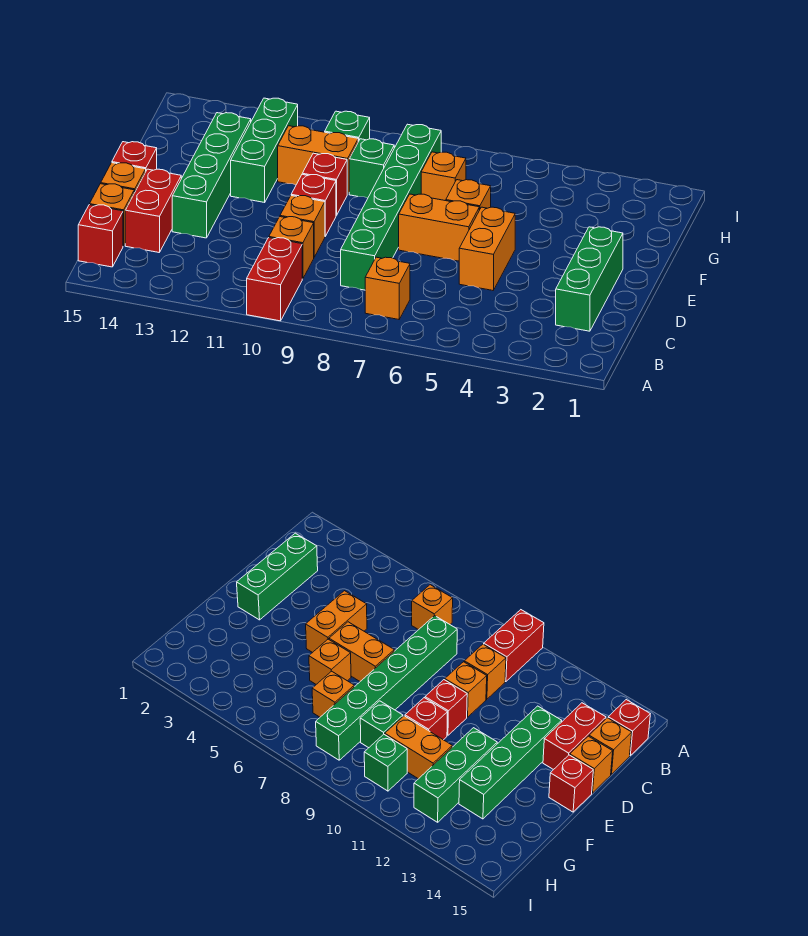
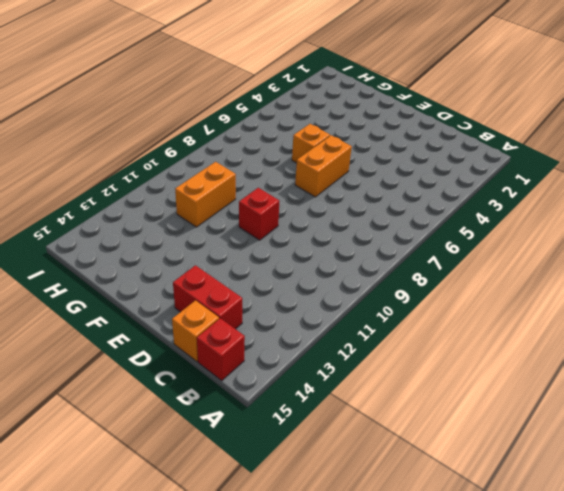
none -> red 1x2 brick [247,238,302,321]
none -> orange 1x1 brick [365,257,410,319]
none -> green 1x3 brick [556,227,623,331]

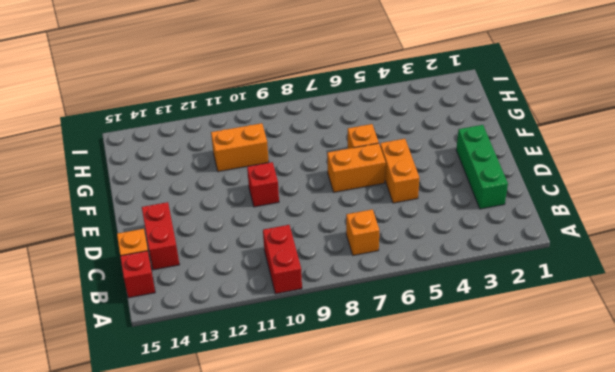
none -> green 1x6 brick [341,124,441,290]
none -> orange 1x1 brick [269,217,314,279]
none -> orange 1x1 brick [280,196,325,257]

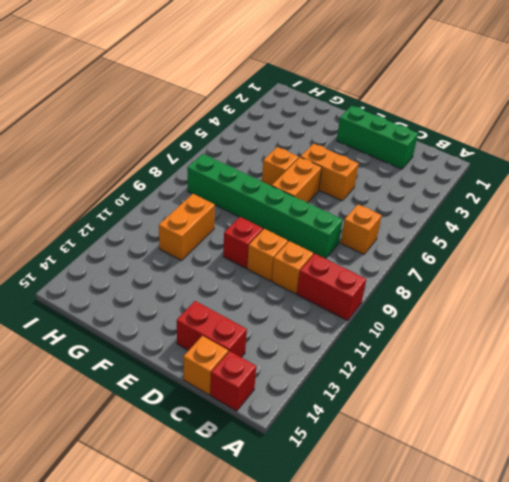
none -> green 1x4 brick [172,113,251,238]
none -> orange 1x1 brick [101,163,146,193]
none -> red 1x1 brick [112,142,157,171]

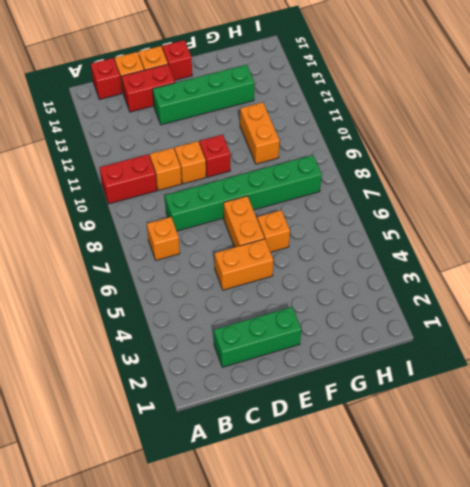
none -> red 1x1 brick [302,153,347,216]
none -> green 1x3 brick [231,98,298,202]
none -> orange 1x1 brick [421,152,466,201]

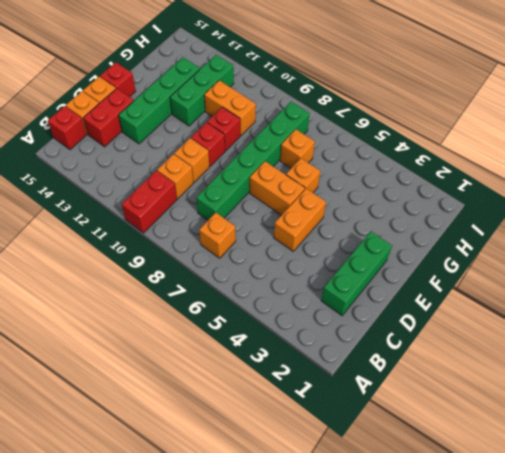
none -> green 1x1 brick [349,139,394,198]
none -> green 1x1 brick [325,111,370,142]

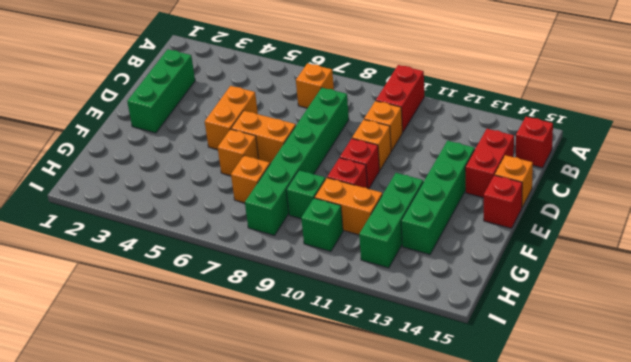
none -> orange 1x1 brick [90,184,134,246]

